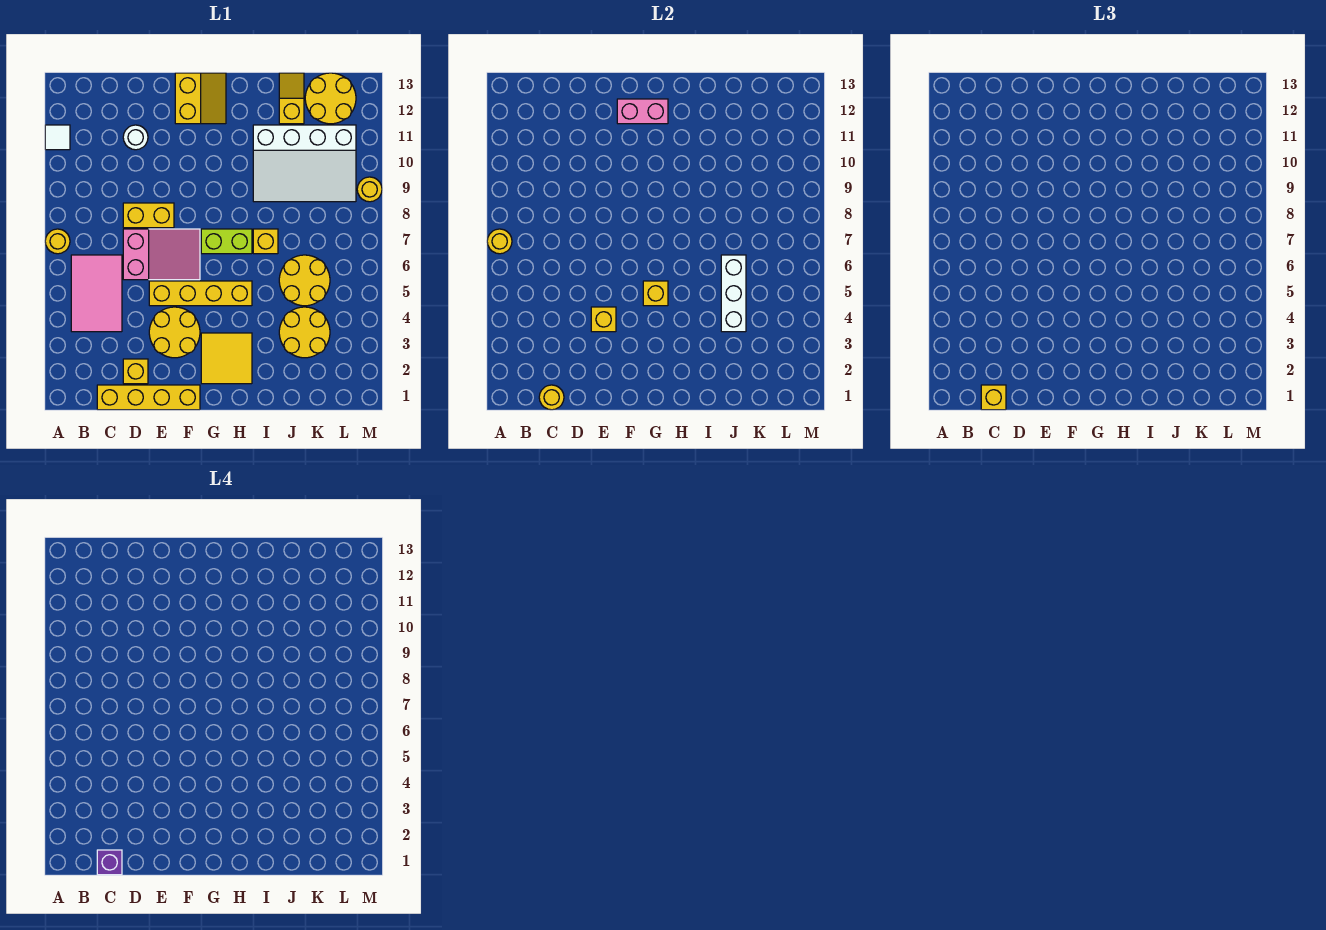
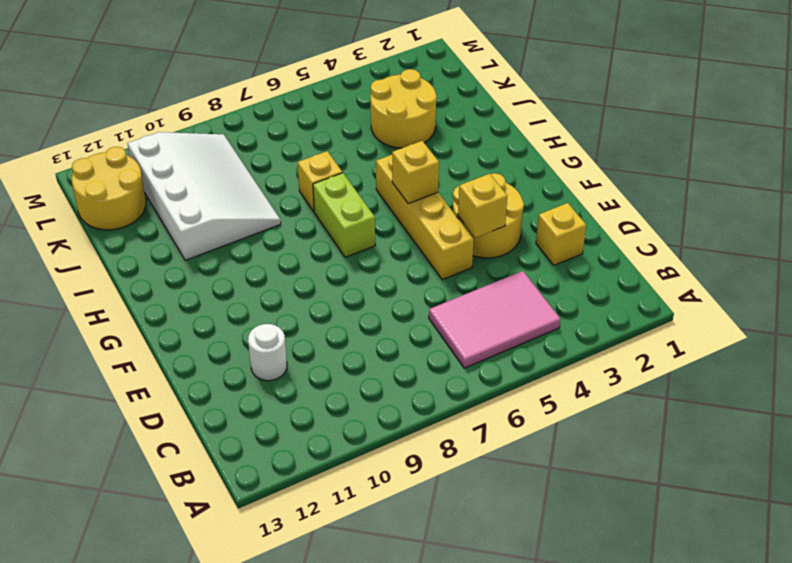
none -> yellow 1x1 round brick [45,229,70,254]
none -> white 1x1 tile [45,125,70,150]
none -> yellow 1x4 brick [97,385,200,410]

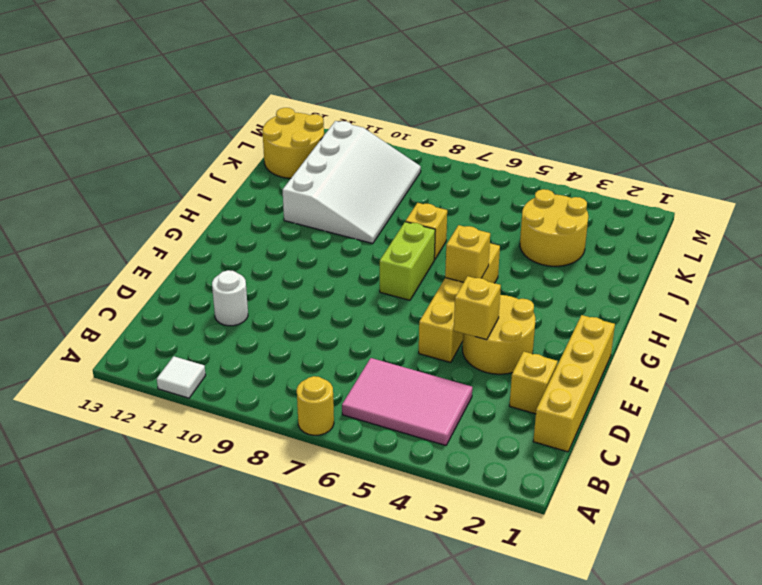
none -> pink 2x3 slope [123,229,200,280]
none -> yellow 1x2 brick [123,203,174,228]
none -> yellow 2x2 slope [175,73,226,124]

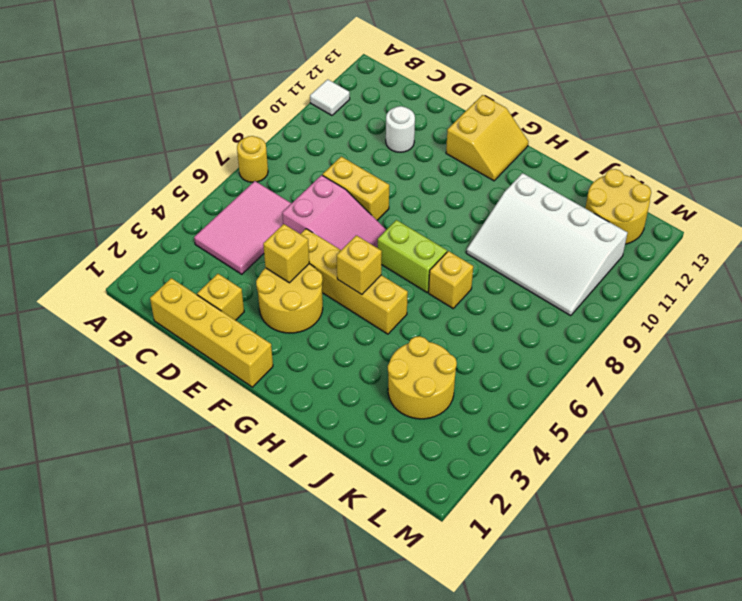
none -> yellow 2x2 tile [201,333,252,384]
none -> yellow 2x2 round brick [279,255,330,306]
none -> yellow 1x2 slope [279,73,304,124]

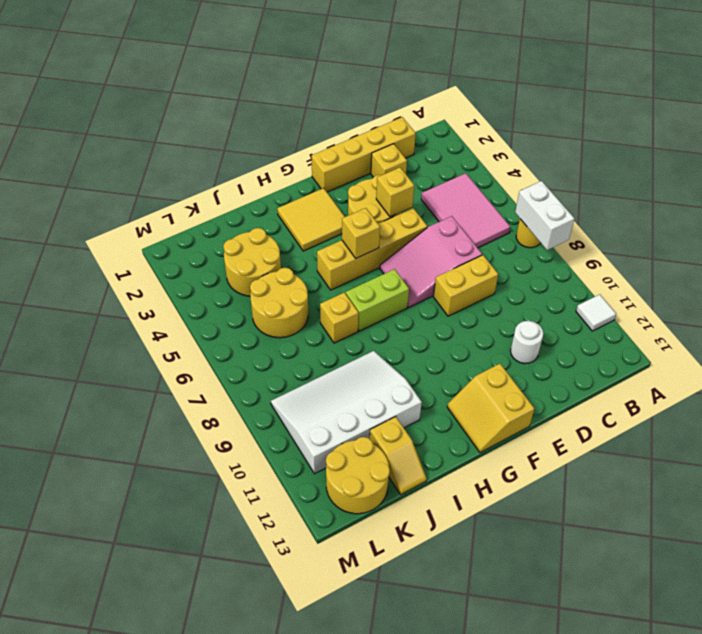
white 1x2 brick [515,181,574,250] -> yellow 1x1 round brick [487,229,512,254]
none -> yellow 1x1 round brick [357,177,382,202]
none -> yellow 1x1 round brick [539,385,564,410]
none -> pink 1x2 brick [617,99,668,124]

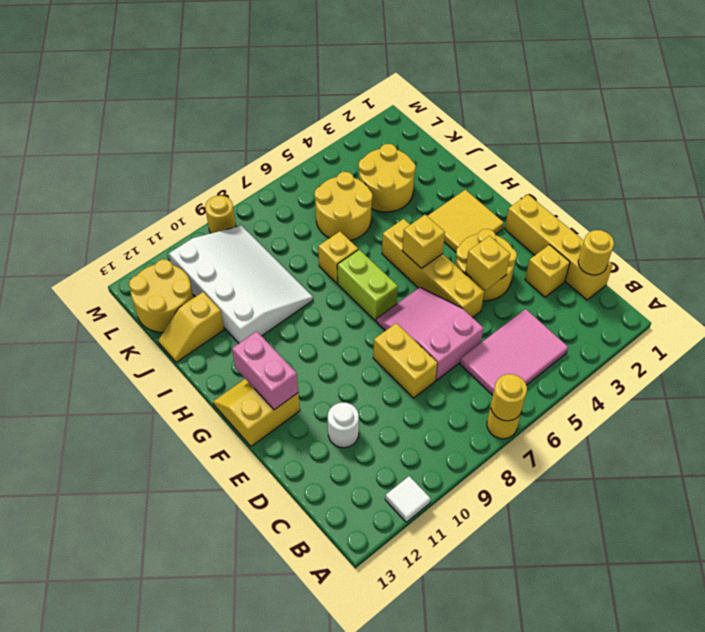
none -> white 1x3 brick [721,255,746,332]
none -> yellow 1x1 brick [981,385,1006,410]
none -> purple 1x1 brick [97,850,122,875]

